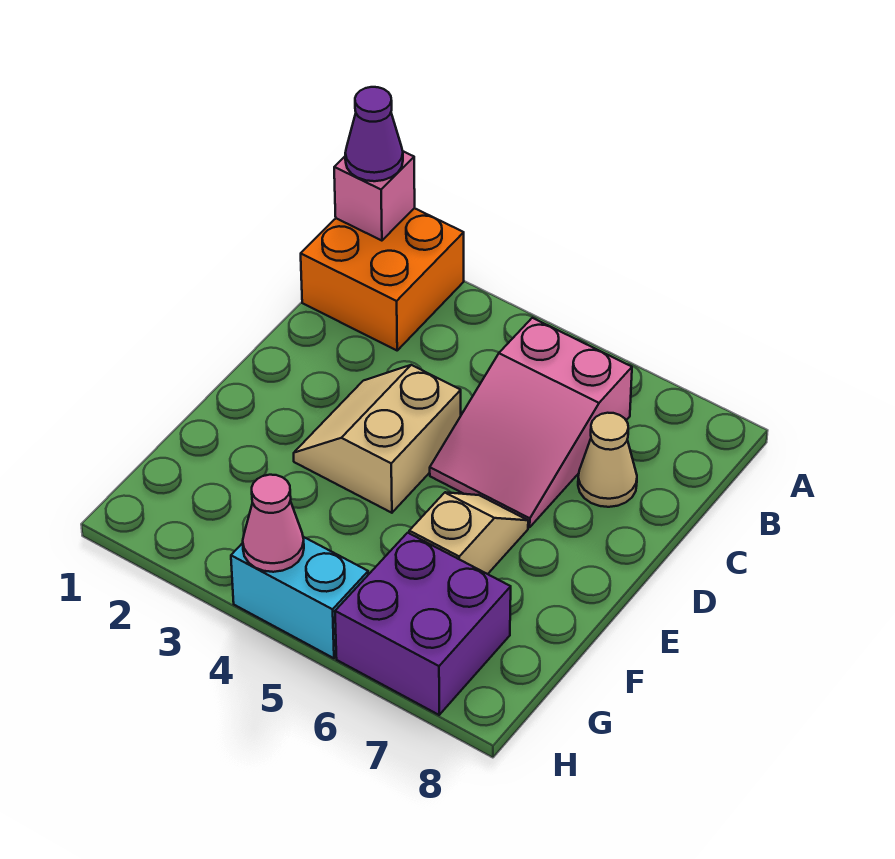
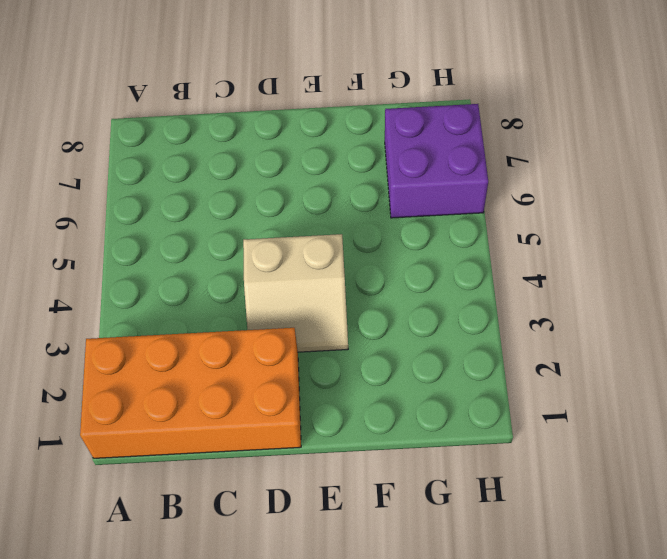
orange 2x4 brick [80,328,301,458] -> orange 2x2 brick [301,208,464,350]
none -> pink 2x3 slope [430,318,632,527]
none -> tan 1x1 cone [578,413,637,507]

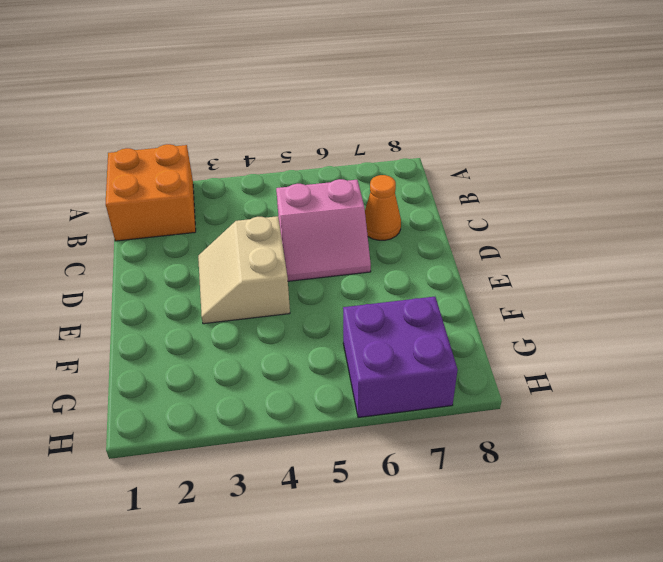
pink 2x2 slope [276,179,371,281] -> pink 2x3 slope [430,318,632,527]
orange 1x1 cone [365,175,401,240] -> tan 1x1 cone [578,413,637,507]
none -> tan 1x2 slope [409,492,528,574]
none -> cyan 1x2 brick [231,537,368,658]

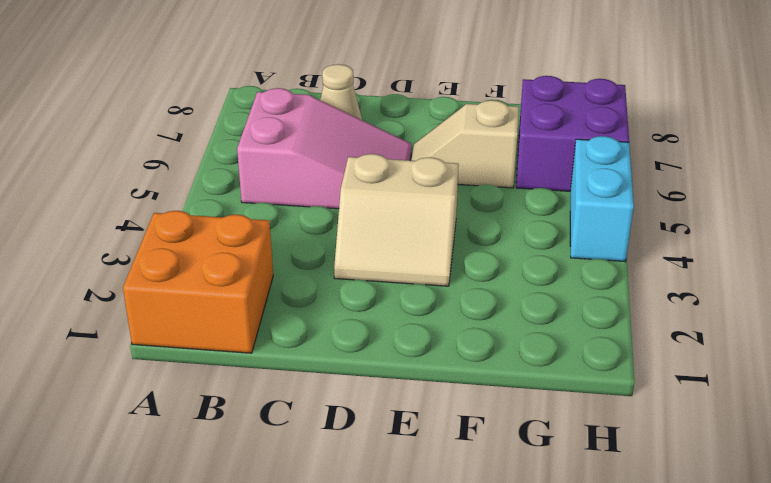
none -> pink 1x1 brick [334,151,415,241]
none -> pink 1x1 cone [243,475,304,572]

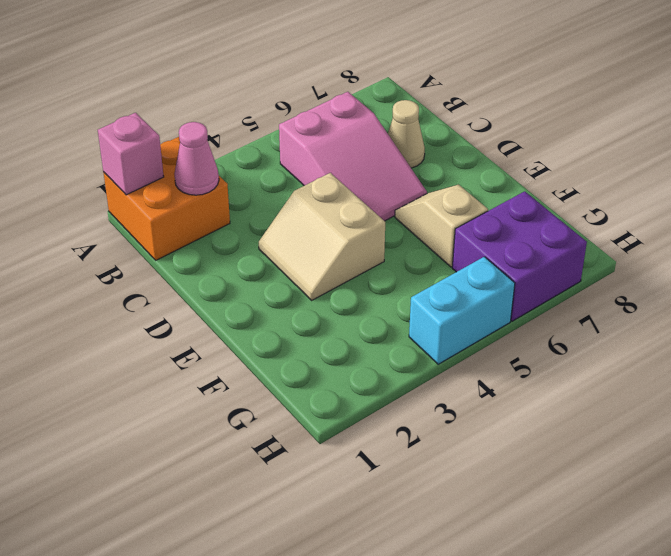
pink 1x1 cone [174,122,219,195] -> pink 1x1 cone moved to [243,475,304,572]
none -> purple 1x1 cone [345,87,403,181]

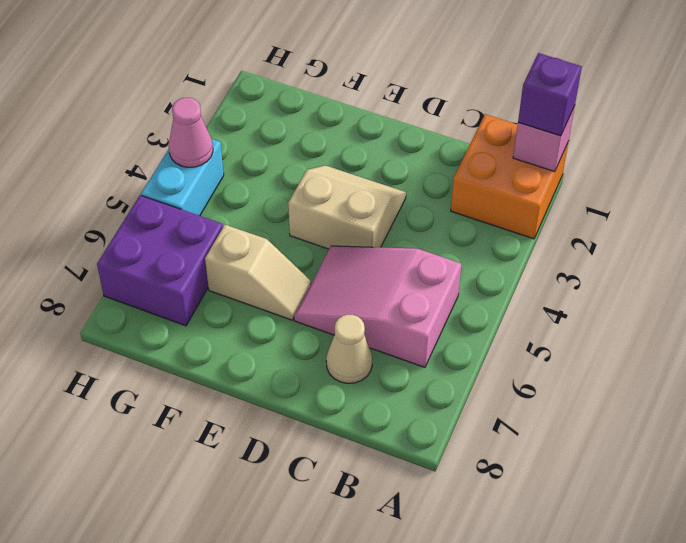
purple 1x1 brick [518,53,582,136] -> purple 1x1 cone [345,87,403,181]

